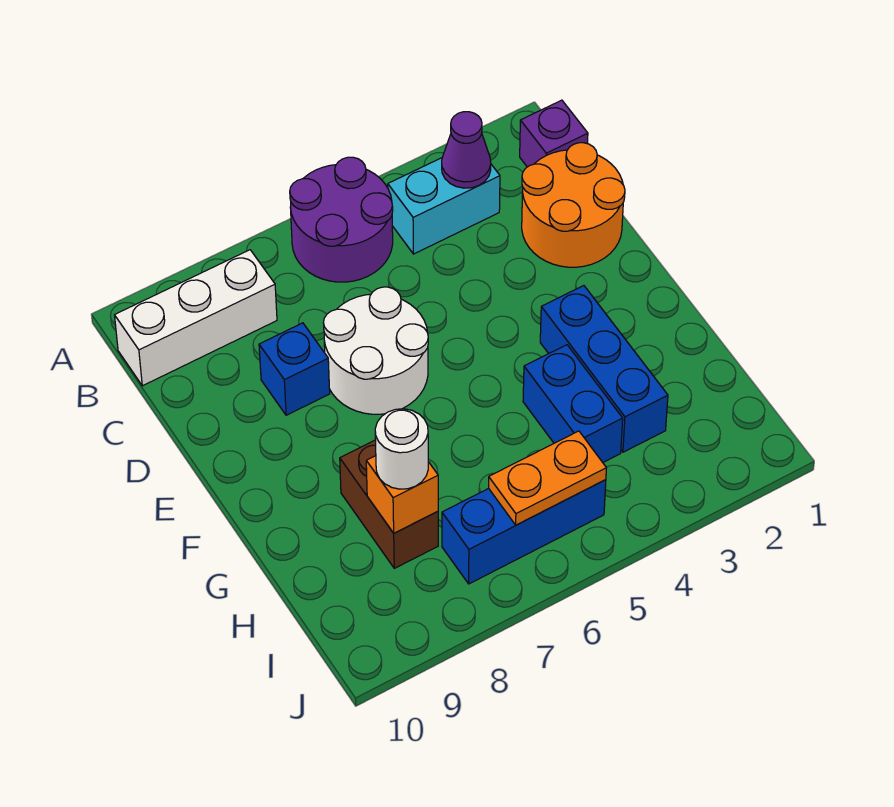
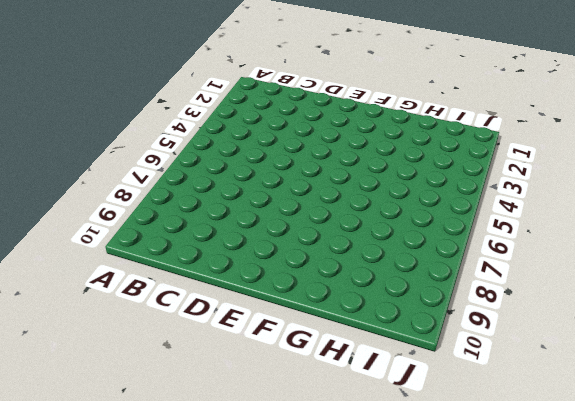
none -> purple 2x2 round brick [290,157,393,282]
none -> purple 1x1 brick [520,100,588,167]
none -> cyan 1x2 brick [388,158,500,254]

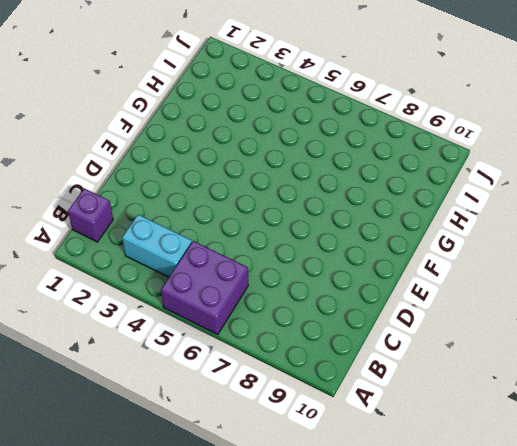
purple 2x2 brick [161,241,248,334] -> purple 2x2 round brick [290,157,393,282]
none -> white 1x3 brick [115,250,277,386]
none -> orange 2x2 round brick [522,143,625,267]
none -> white 2x2 round brick [323,287,428,414]

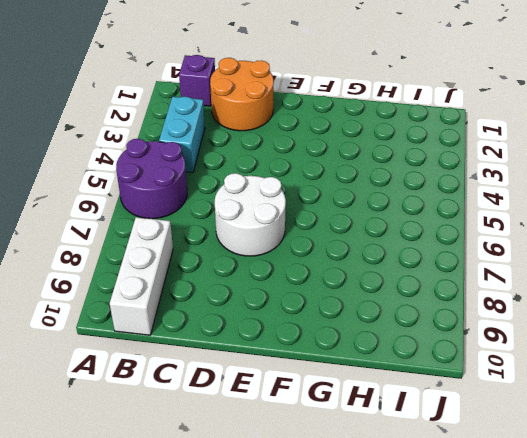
none -> blue 1x1 brick [259,323,330,415]
none -> blue 1x3 brick [540,286,668,452]
none -> blue 1x2 brick [523,345,623,462]

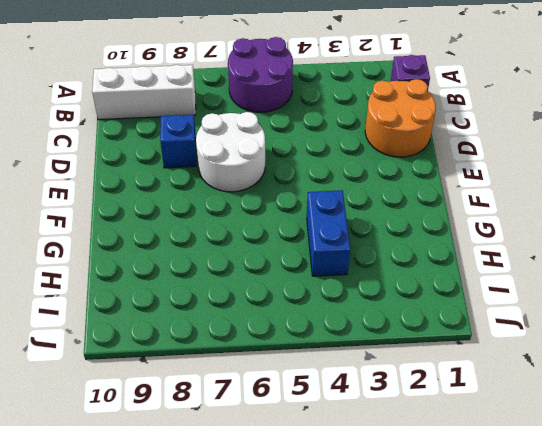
none -> cyan 1x2 brick [388,158,500,254]
none -> blue 1x3 brick [540,286,668,452]
none -> brown 1x2 brick [340,440,438,568]

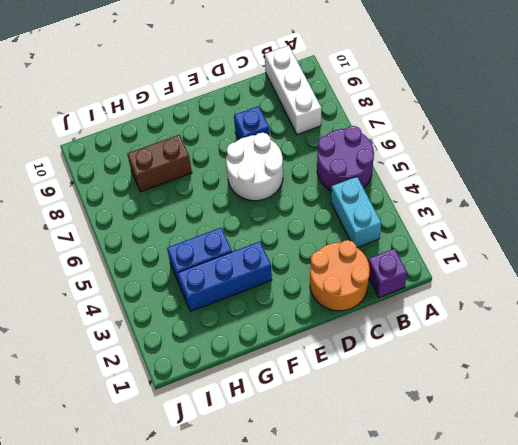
none -> blue 1x3 brick [442,480,606,584]
none -> purple 1x1 cone [442,112,491,188]
none -> orange 1x1 brick [366,456,438,533]

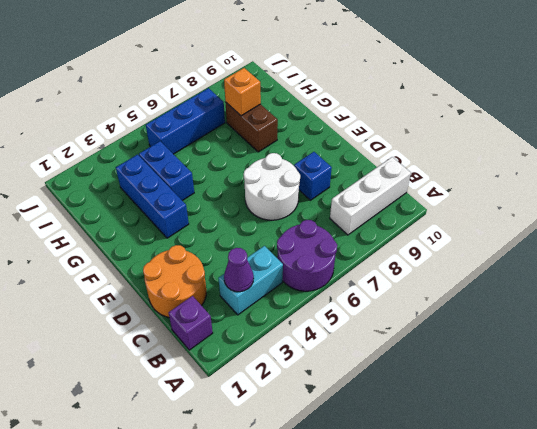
none -> orange 1x2 plate [489,431,606,525]
none -> white 1x1 round brick [375,409,428,489]

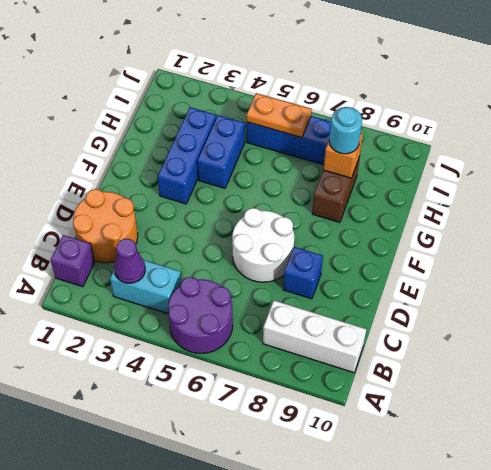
cyan 1x1 round brick [329,107,362,154] -> white 1x1 round brick [375,409,428,489]

